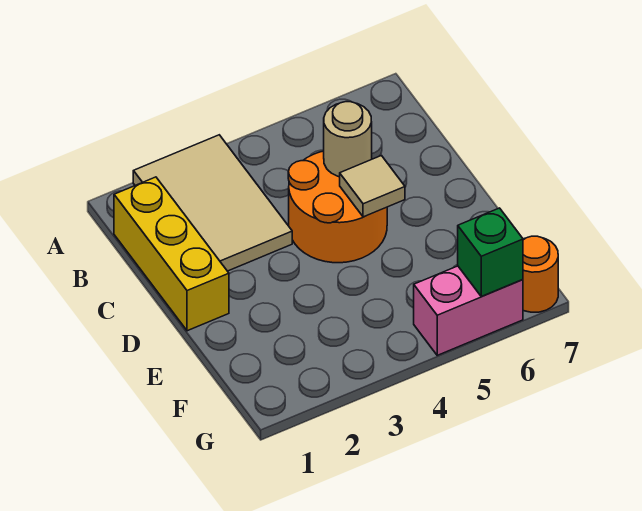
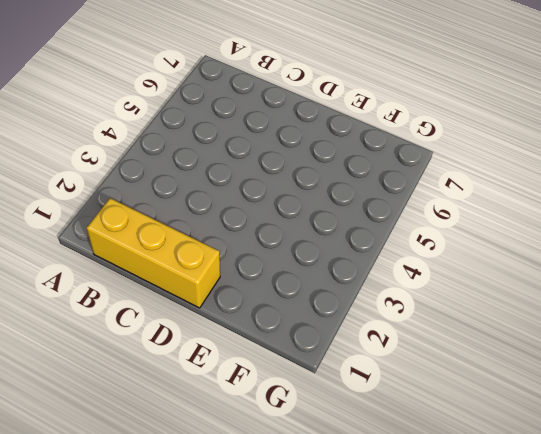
none -> tan 2x3 tile [133,135,292,271]
none -> orange 2x2 round brick [288,151,387,263]

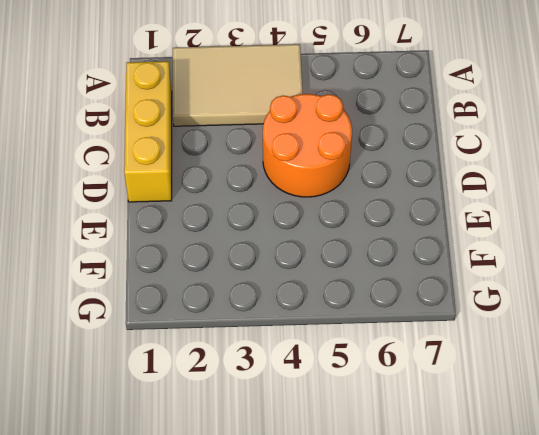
tan 2x3 tile [173,44,303,126] -> tan 2x3 tile turned to [133,135,292,271]
none -> pink 1x2 brick [414,266,523,355]
none -> orange 1x1 round brick [523,236,558,312]

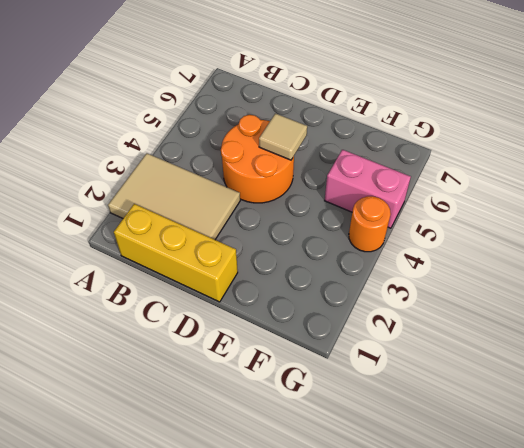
pink 1x2 brick [325,150,411,228] -> pink 1x2 brick turned to [414,266,523,355]
orange 1x1 round brick [349,196,391,252] -> orange 1x1 round brick moved to [523,236,558,312]
none -> tan 1x1 round brick [324,102,372,177]
none -> green 1x1 brick [458,208,523,296]

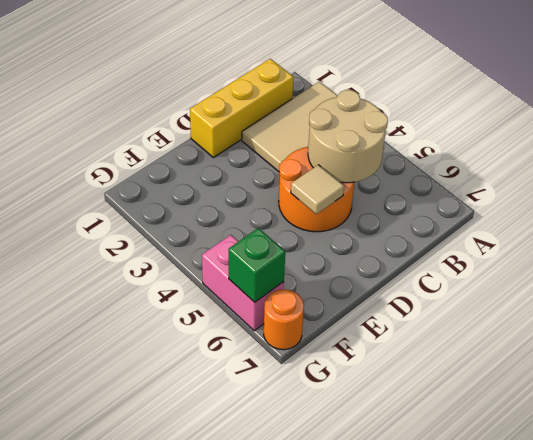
tan 2x2 round brick [308,90,388,183] -> tan 1x1 round brick [324,102,372,177]

